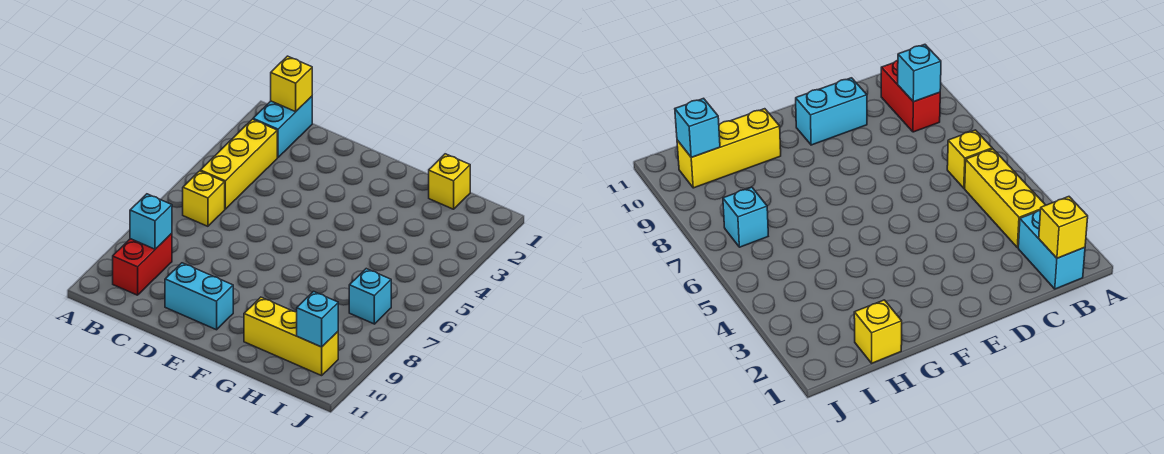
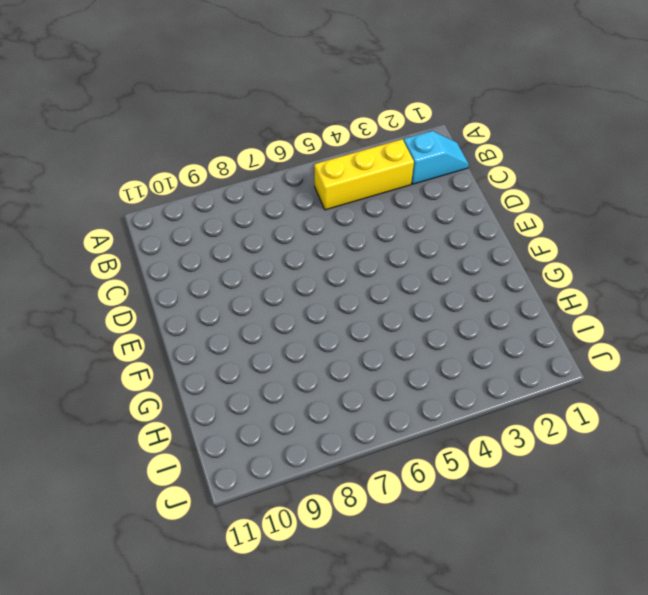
cyan 1x2 slope [404,131,469,184] -> cyan 1x2 brick [253,96,312,157]
none -> yellow 1x1 brick [183,171,225,226]
none -> red 1x2 brick [113,233,172,295]

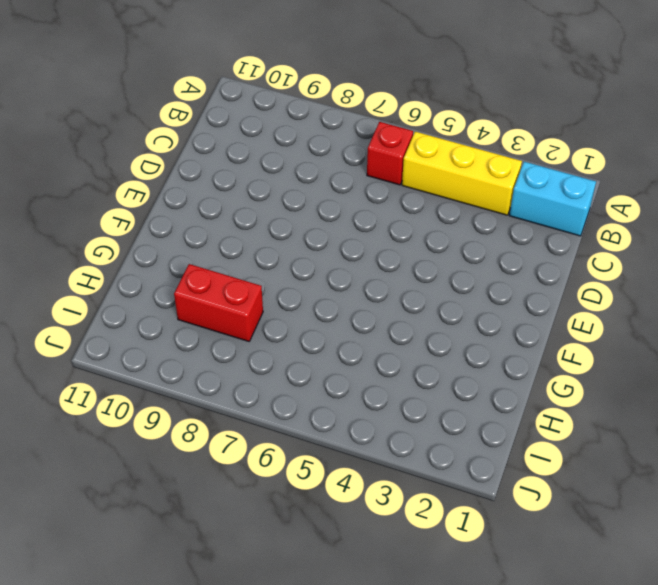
red 1x1 brick [367,122,413,185] -> yellow 1x1 brick [183,171,225,226]
red 1x2 brick [174,264,263,341] -> red 1x2 brick moved to [113,233,172,295]
none -> cyan 1x2 brick [165,263,233,330]
none -> yellow 1x3 brick [244,297,338,376]

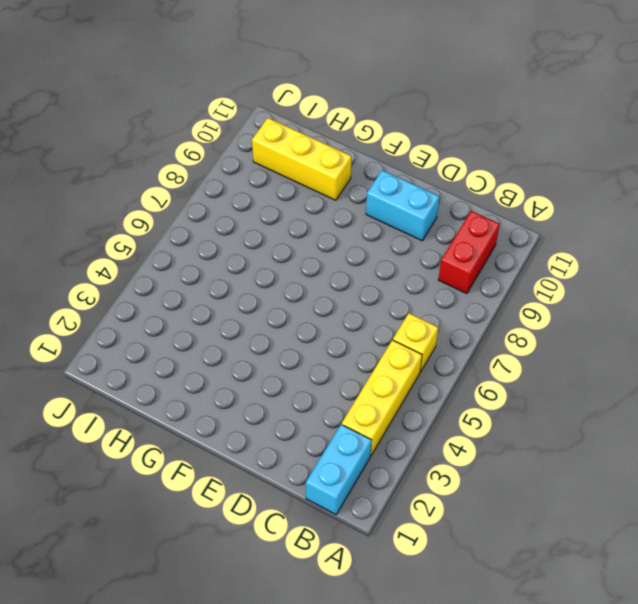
none -> yellow 1x1 brick [429,154,470,209]
none -> cyan 1x1 brick [349,269,391,324]

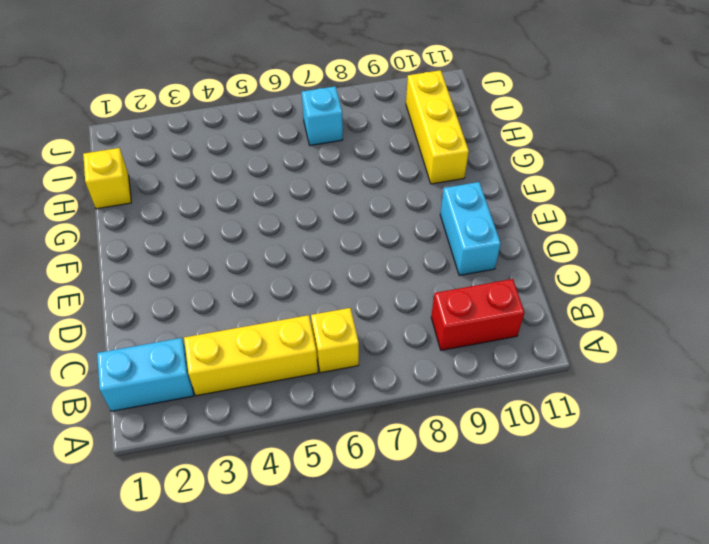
none -> yellow 1x1 brick [271,56,312,112]
none -> cyan 1x1 brick [130,194,172,249]

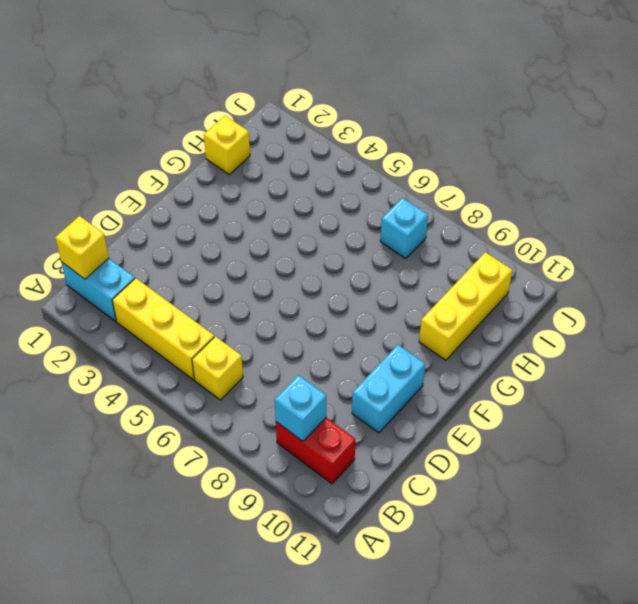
none -> cyan 1x1 brick [297,292,338,347]

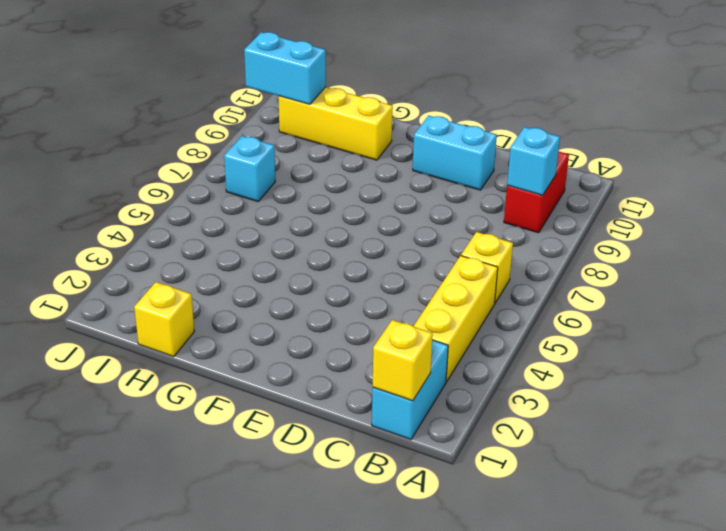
cyan 1x2 brick [244,32,326,104] -> cyan 1x1 brick [297,292,338,347]

